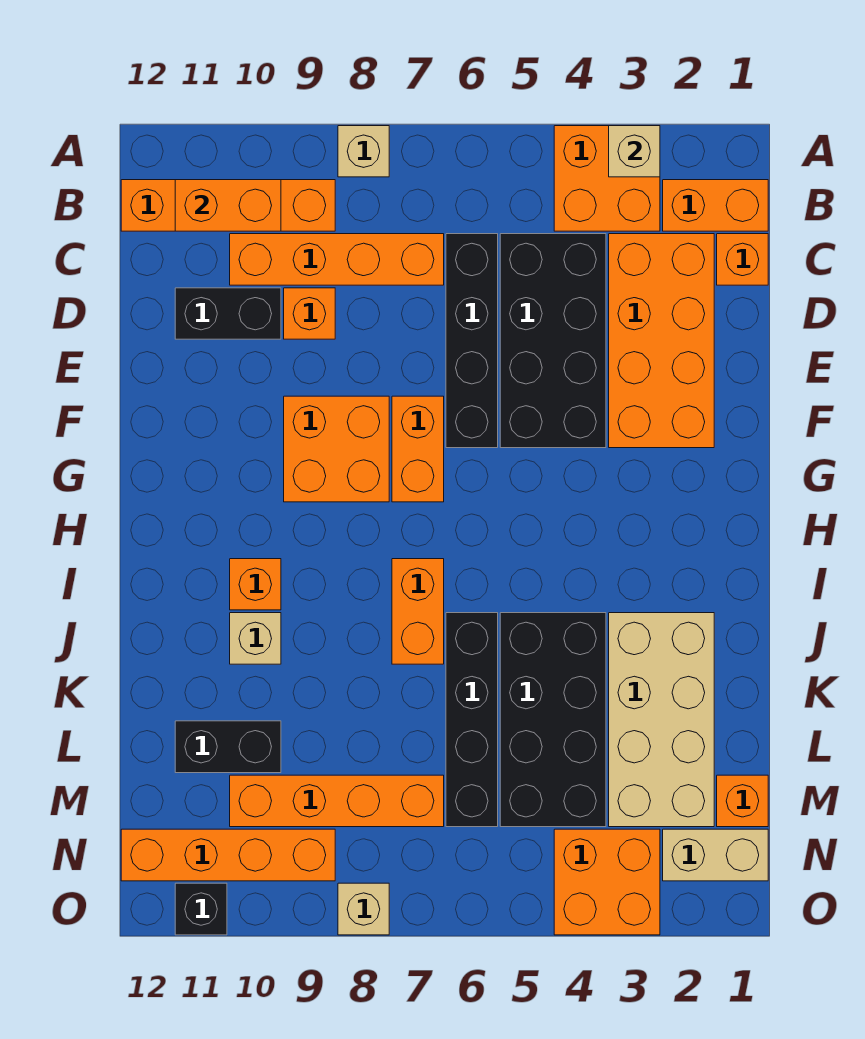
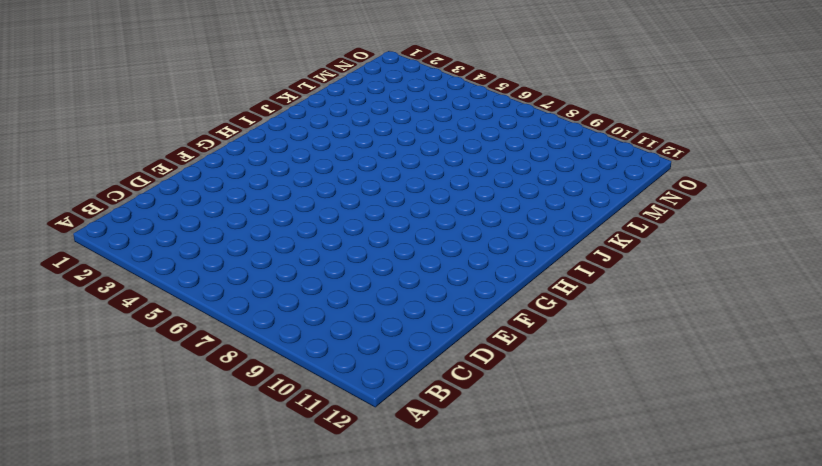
none -> orange 2x2 brick [554,126,660,231]
none -> tan 1x1 brick [338,126,389,177]
none -> orange 1x2 brick [663,180,768,231]

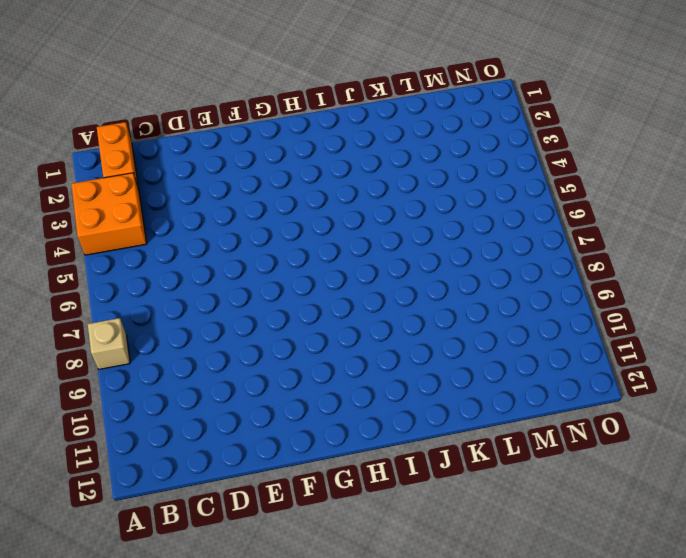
none -> orange 1x4 brick [121,180,335,231]
none -> orange 1x1 brick [717,234,768,285]
none -> orange 2x4 brick [609,234,714,448]

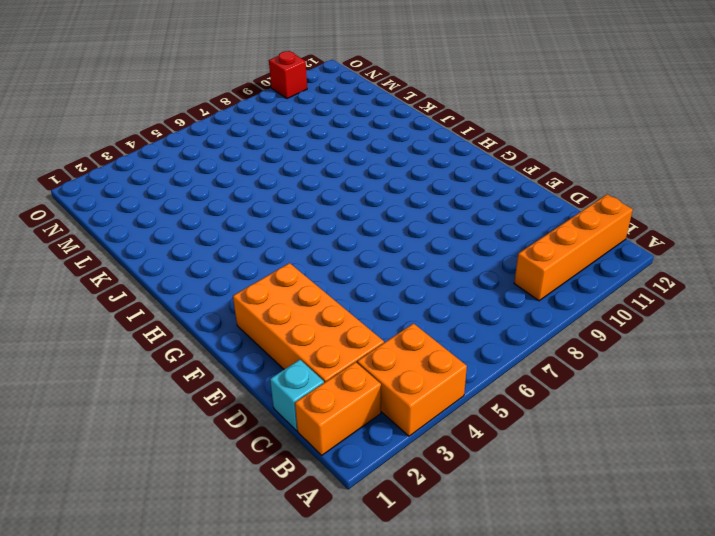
cyan 1x1 brick [270,360,324,431] -> orange 1x1 brick [717,234,768,285]
red 1x1 brick [269,51,307,99] -> none
none -> tan 1x1 brick [338,126,389,177]
none -> black 2x4 brick [500,234,606,448]
none -> black 1x4 brick [446,234,498,448]

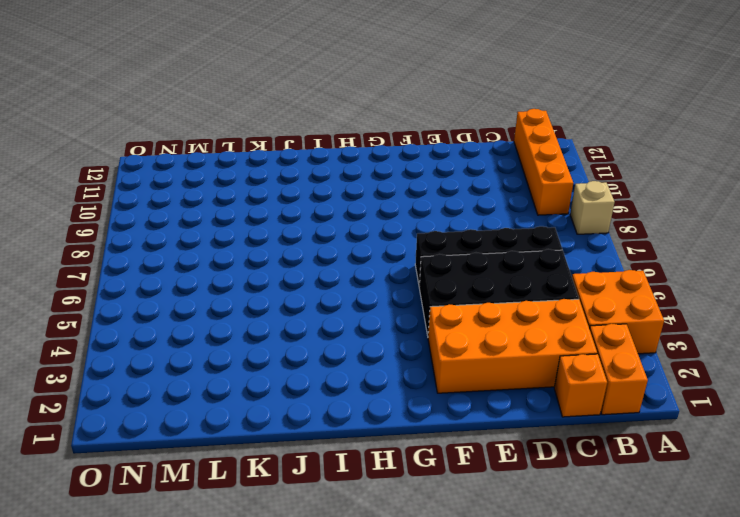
none -> orange 1x4 brick [230,234,444,285]
none -> orange 1x1 brick [284,288,335,339]
none -> black 1x2 brick [175,288,281,339]

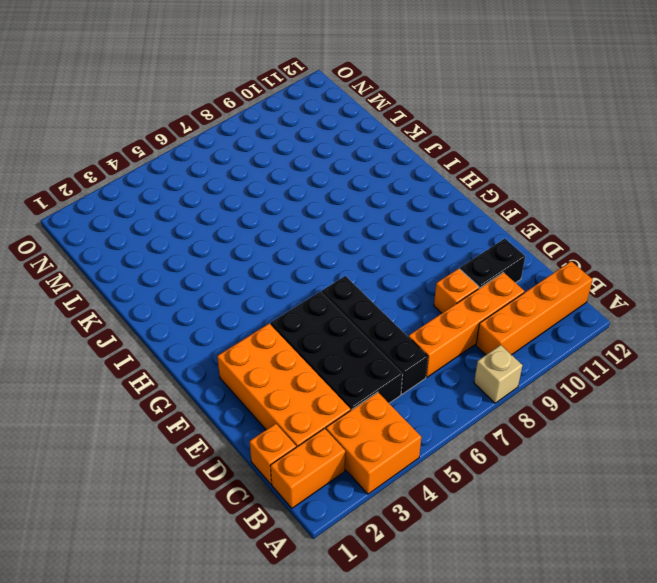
none -> orange 1x2 brick [392,396,444,502]
none -> orange 2x2 brick [284,396,389,502]
none -> orange 1x2 brick [392,559,444,664]

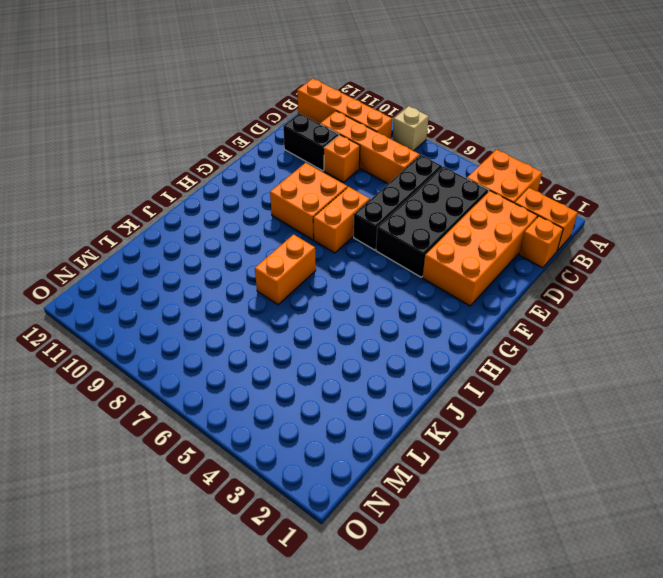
none -> orange 1x1 brick [230,559,281,610]
none -> tan 2x4 brick [609,613,714,827]
none -> black 2x4 brick [500,613,606,827]

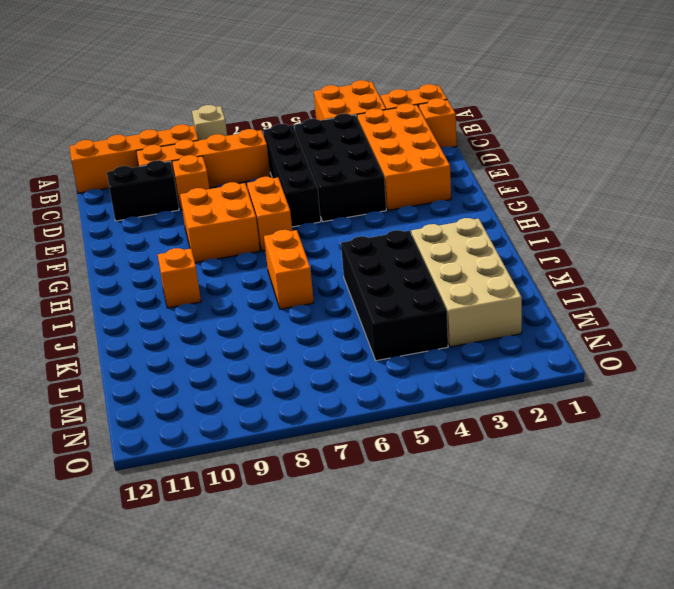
none -> black 1x4 brick [446,613,498,827]
none -> tan 1x1 brick [230,613,281,664]
none -> black 1x2 brick [175,721,281,773]

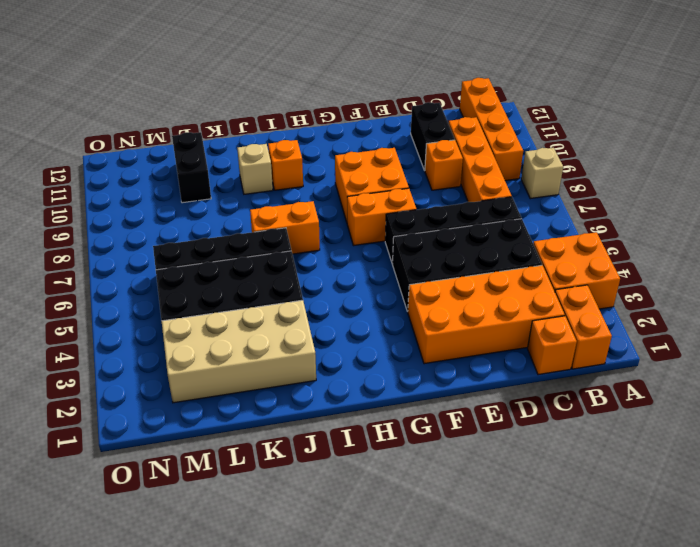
none -> orange 1x1 brick [717,775,768,827]
none -> orange 1x4 brick [230,775,444,827]
none -> tan 1x2 brick [663,829,768,881]

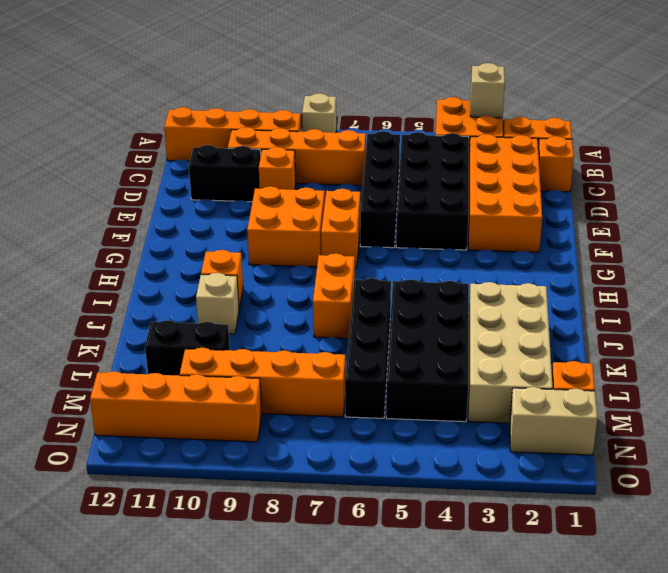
none -> orange 2x2 brick [554,829,660,935]
none -> tan 1x1 brick [338,883,389,935]
none -> black 1x1 brick [175,883,227,935]

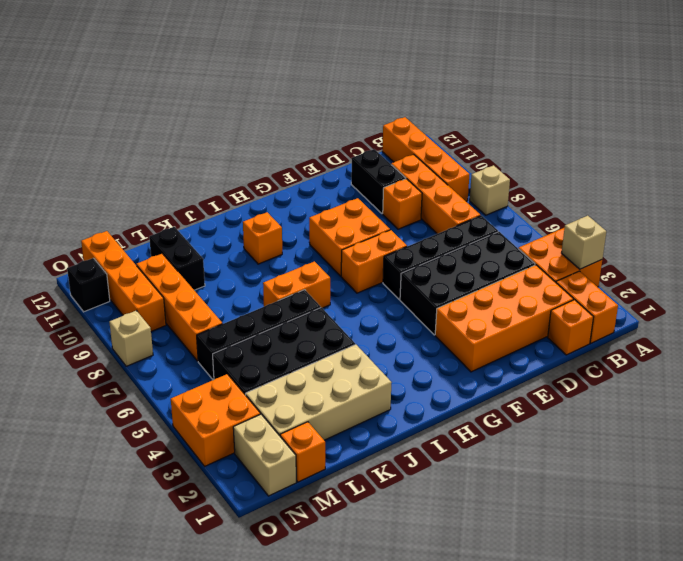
none -> tan 1x1 brick [230,613,281,664]
none -> orange 1x2 brick [175,180,281,231]

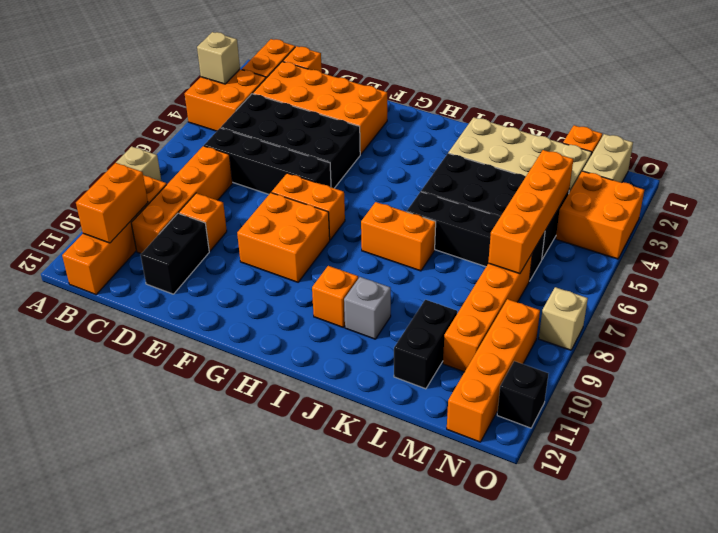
grey 1x1 brick [344,277,391,339] -> tan 1x1 brick [230,613,281,664]
orange 1x4 brick [488,150,573,274] -> none

